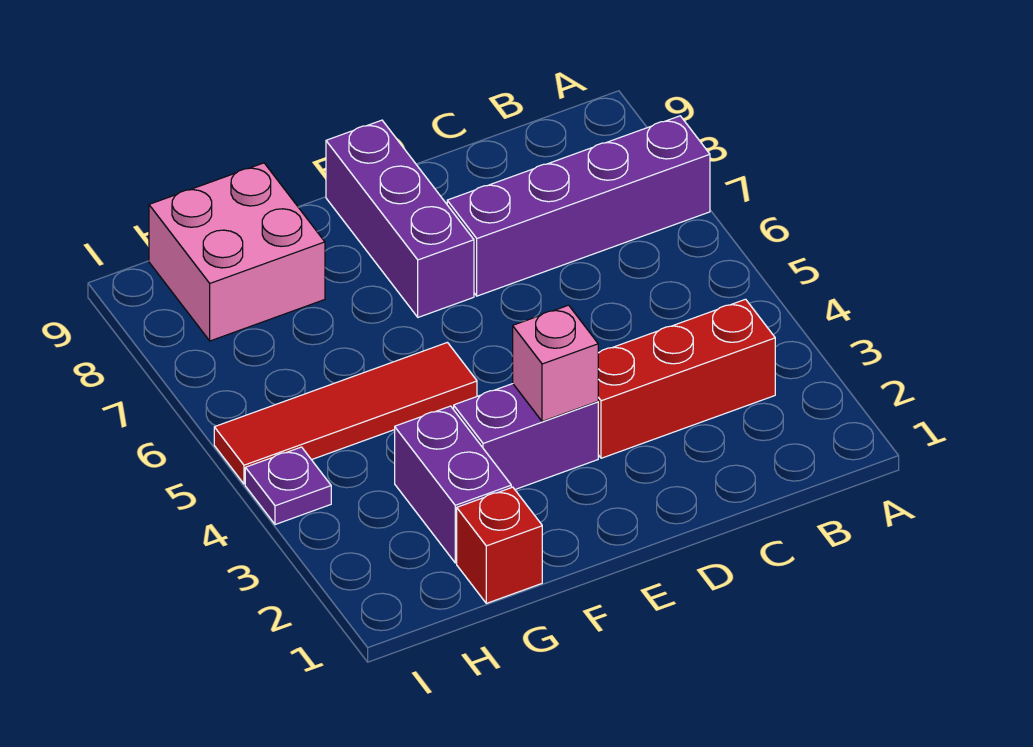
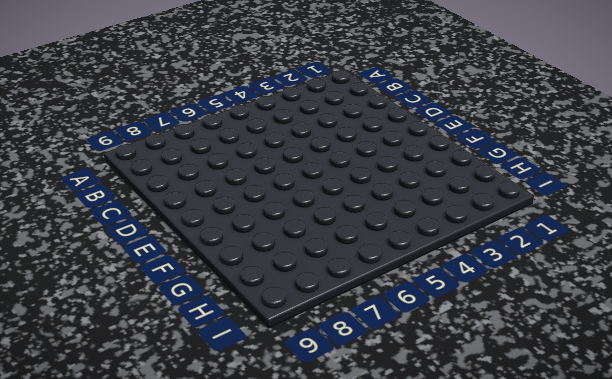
none -> purple 1x4 brick [447,116,710,296]
none -> red 1x3 brick [598,299,775,458]

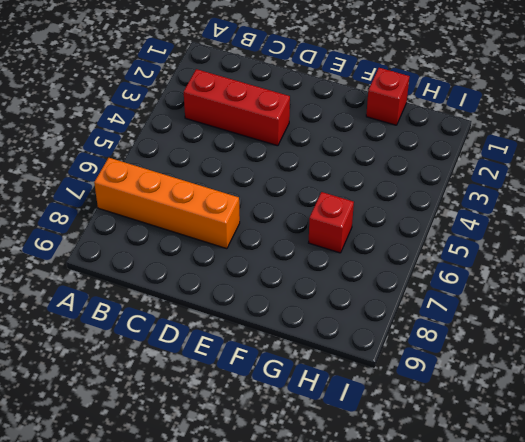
orange 1x4 brick [94,158,240,249] -> purple 1x4 brick [447,116,710,296]
red 1x1 brick [309,192,354,253] -> none
none -> purple 1x2 brick [454,384,598,489]
none -> purple 1x3 brick [326,120,474,317]

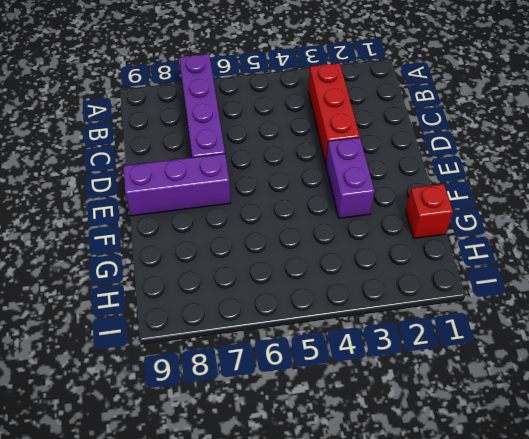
none -> red 1x4 tile [214,342,477,484]
none -> purple 1x2 brick [395,406,511,563]

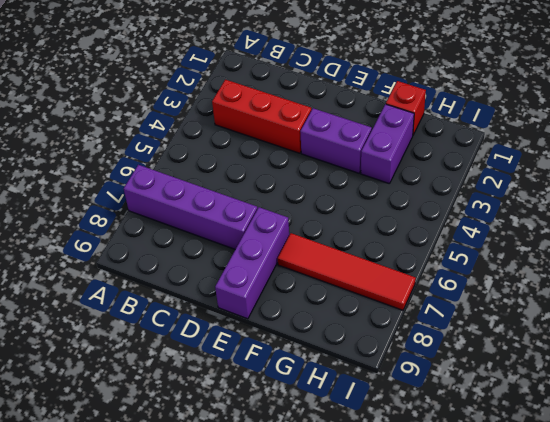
red 1x4 tile [277,233,416,310] -> red 1x4 tile moved to [214,342,477,484]
none -> pink 2x2 brick [149,163,325,341]
none -> purple 1x1 plate [245,447,331,525]

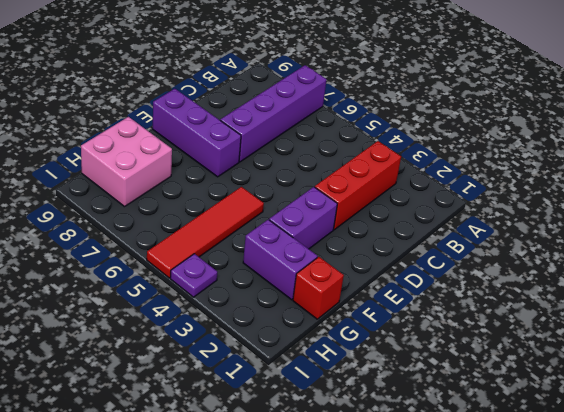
none -> pink 1x1 brick [513,305,598,422]

